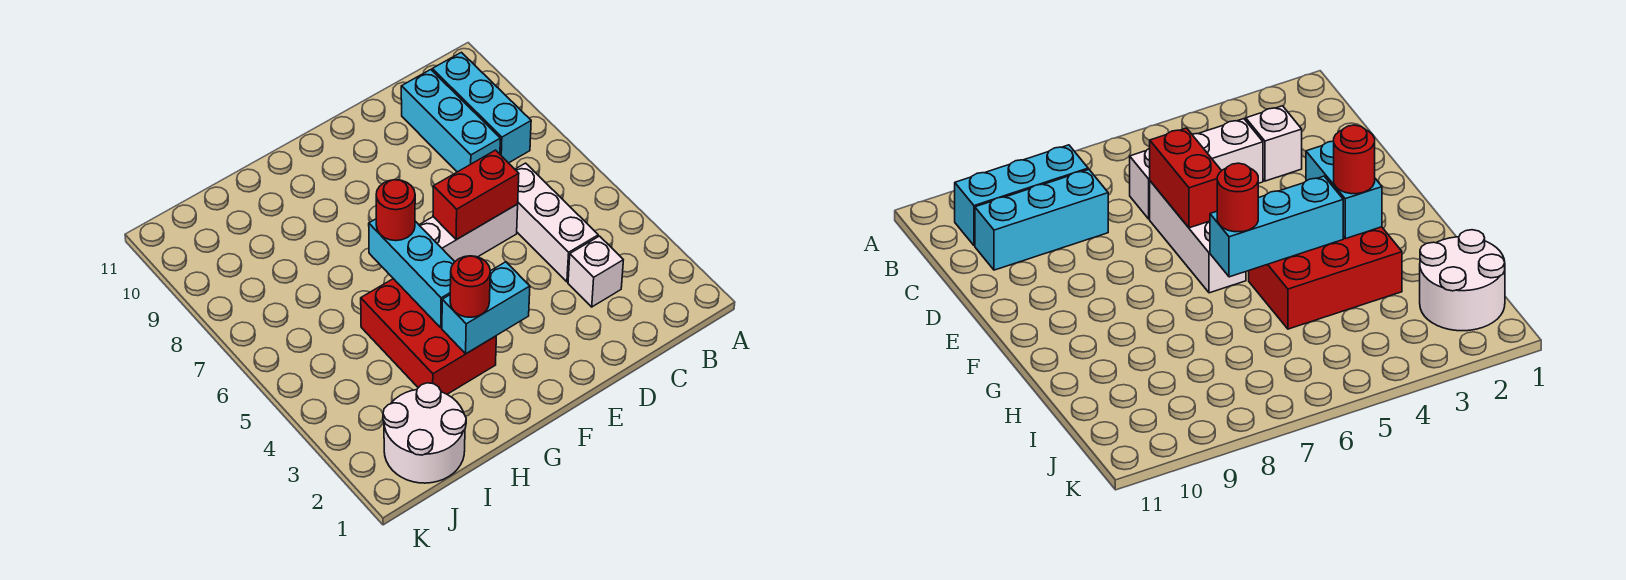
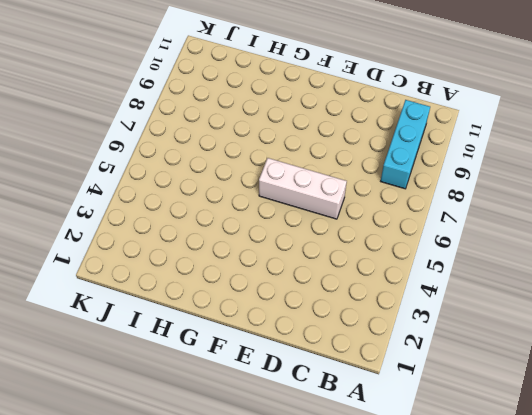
none -> white 1x1 brick [568,236,623,307]
none -> white 1x3 brick [515,163,598,282]
none -> cyan 1x3 brick [401,70,500,172]

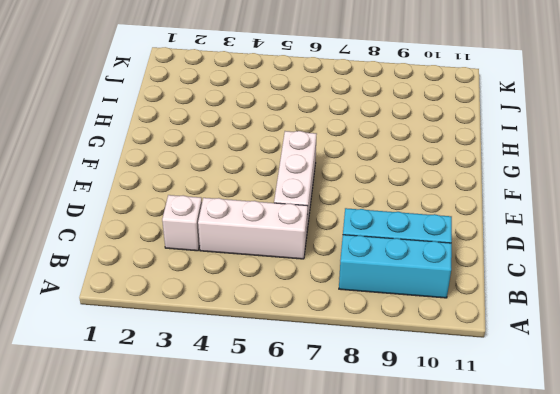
none -> red 2x3 brick [361,279,496,394]
none -> white 2x2 round brick [383,383,466,483]
none -> red 1x2 brick [433,150,519,240]

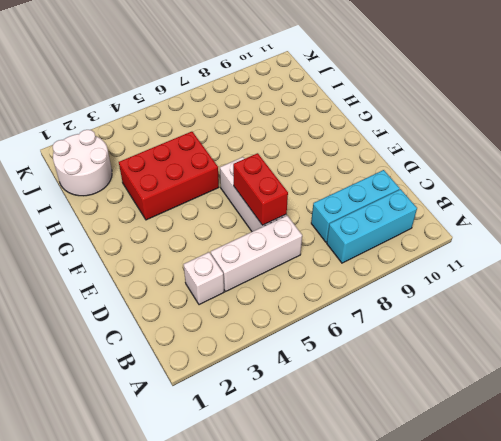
none -> cyan 1x2 brick [442,262,530,354]
none -> cyan 1x3 brick [369,219,455,328]
none -> red 1x1 round brick [450,256,490,317]

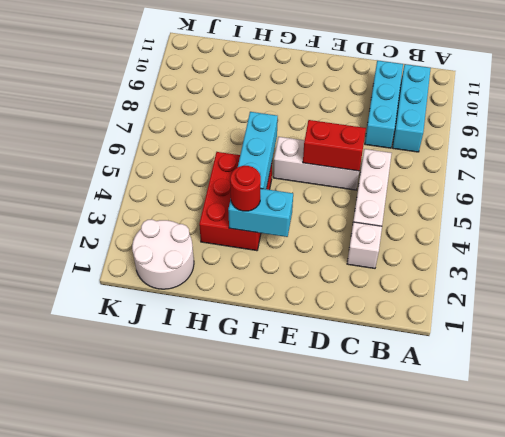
none -> red 1x1 round brick [376,180,415,241]

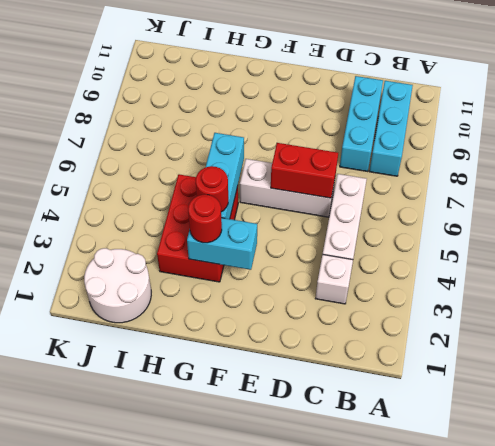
red 1x1 round brick [196,166,228,212] -> red 1x1 round brick moved to [376,180,415,241]

